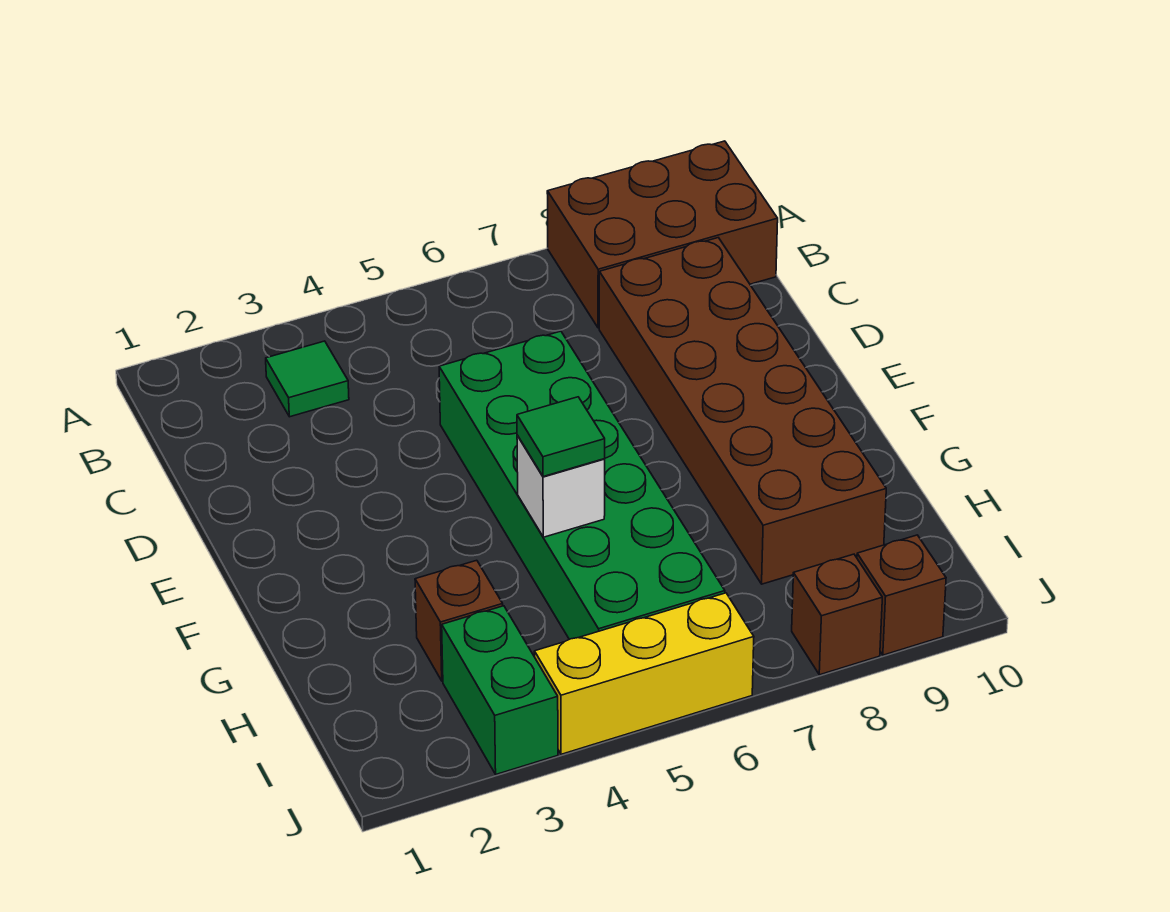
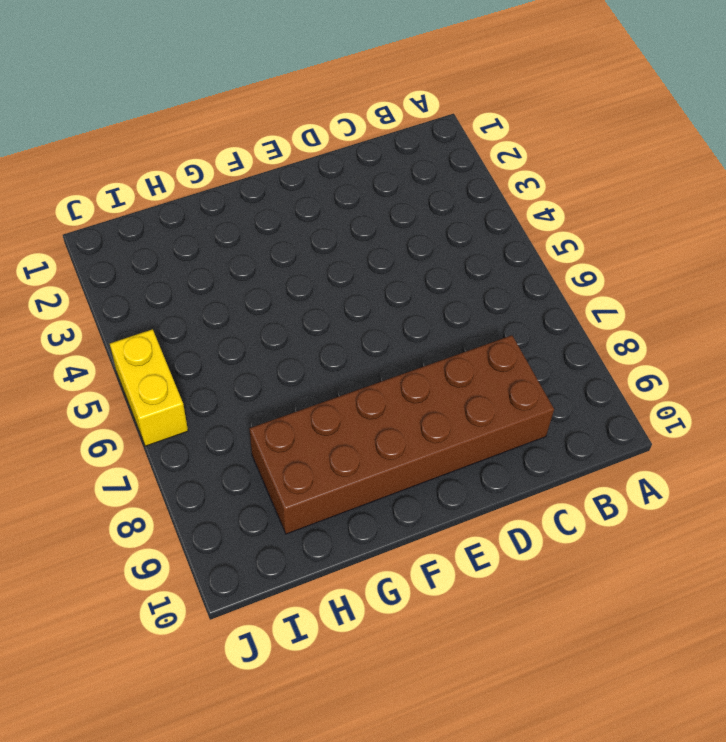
yellow 1x2 brick [110,329,188,446] -> yellow 1x3 brick [534,593,754,754]
none -> brown 2x3 brick [547,141,778,328]
none -> green 1x1 tile [266,341,349,417]

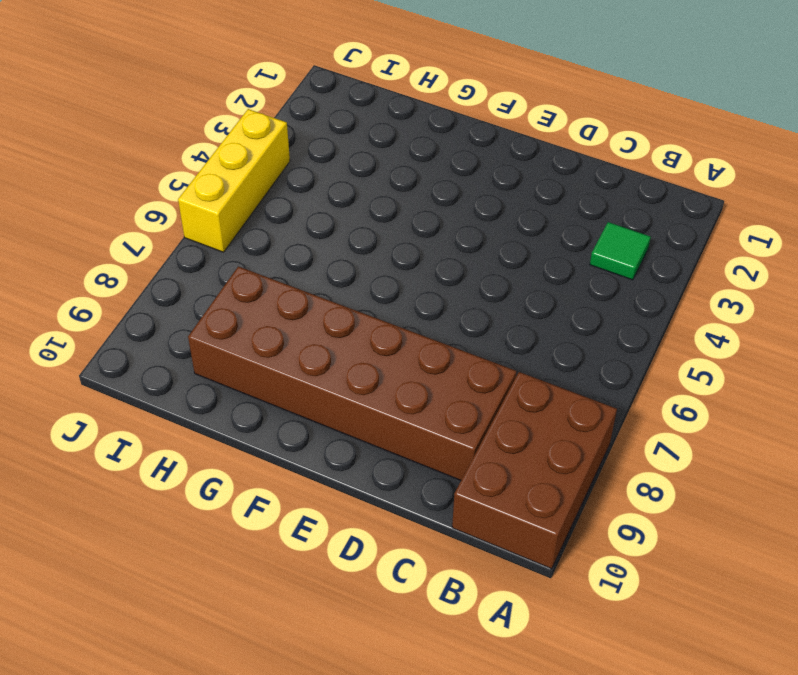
none -> green 2x6 brick [439,331,725,639]
none -> brown 1x1 brick [415,560,503,681]

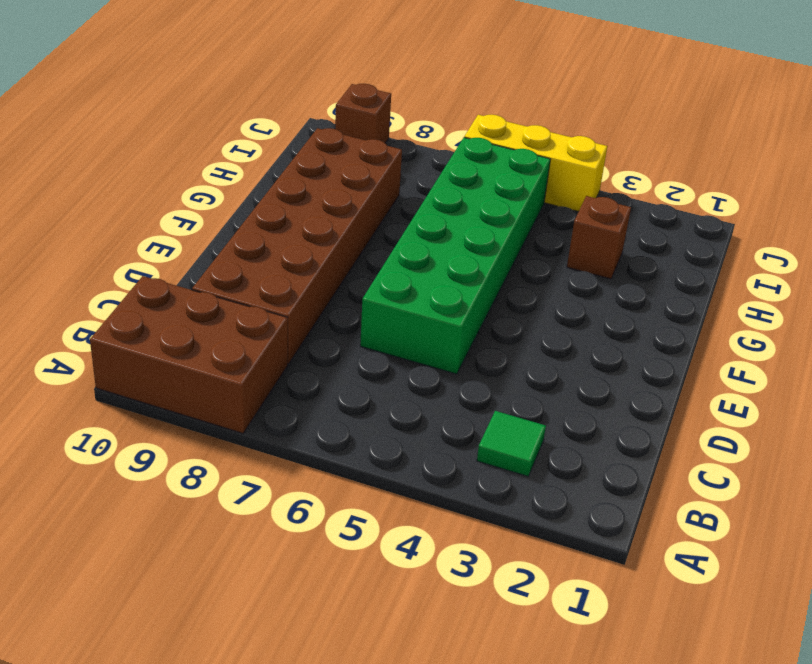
none -> green 1x2 brick [442,606,558,774]
none -> brown 1x1 brick [792,554,882,675]

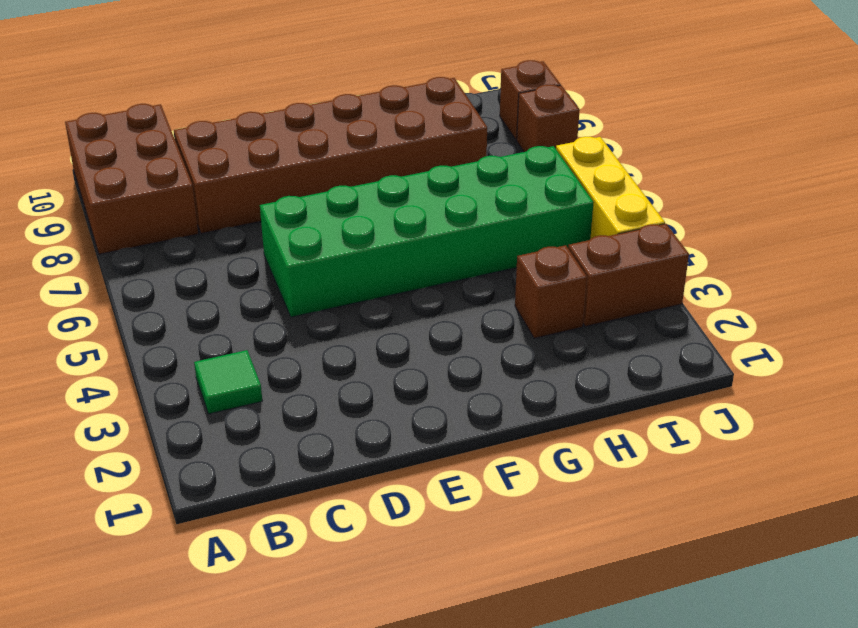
brown 1x2 brick [568,224,689,327] -> green 1x2 brick [442,606,558,774]
none -> white 1x1 brick [517,435,605,537]
none -> green 1x1 tile [517,397,605,477]

